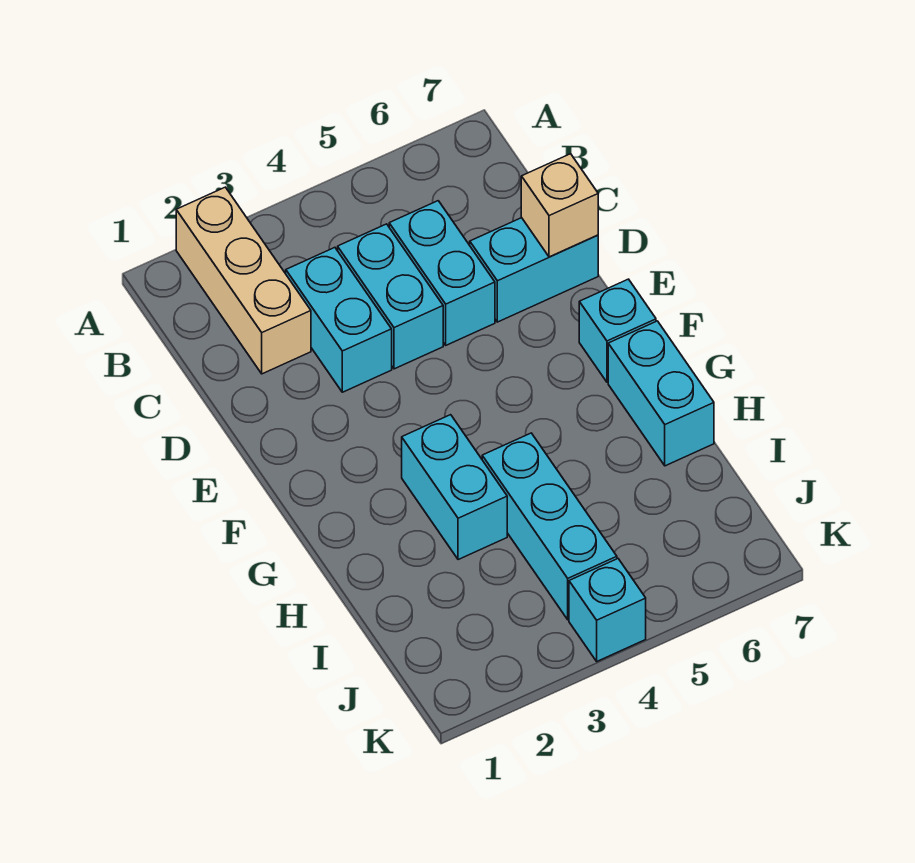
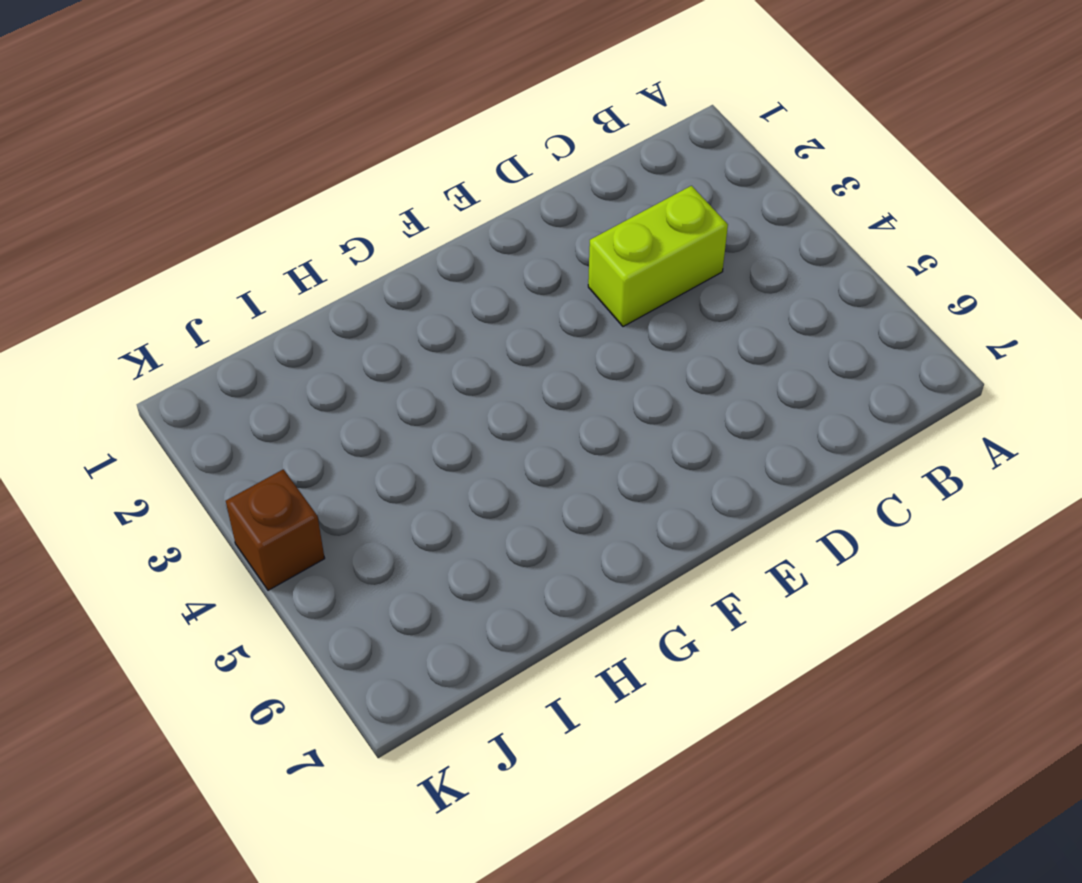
lime 1x2 brick [588,186,728,327] -> cyan 1x2 brick [286,248,392,392]
brown 1x1 brick [226,469,325,590] -> cyan 1x1 brick [569,559,646,661]
none -> tan 1x3 brick [176,187,311,374]
none -> cyan 1x2 brick [338,224,443,369]

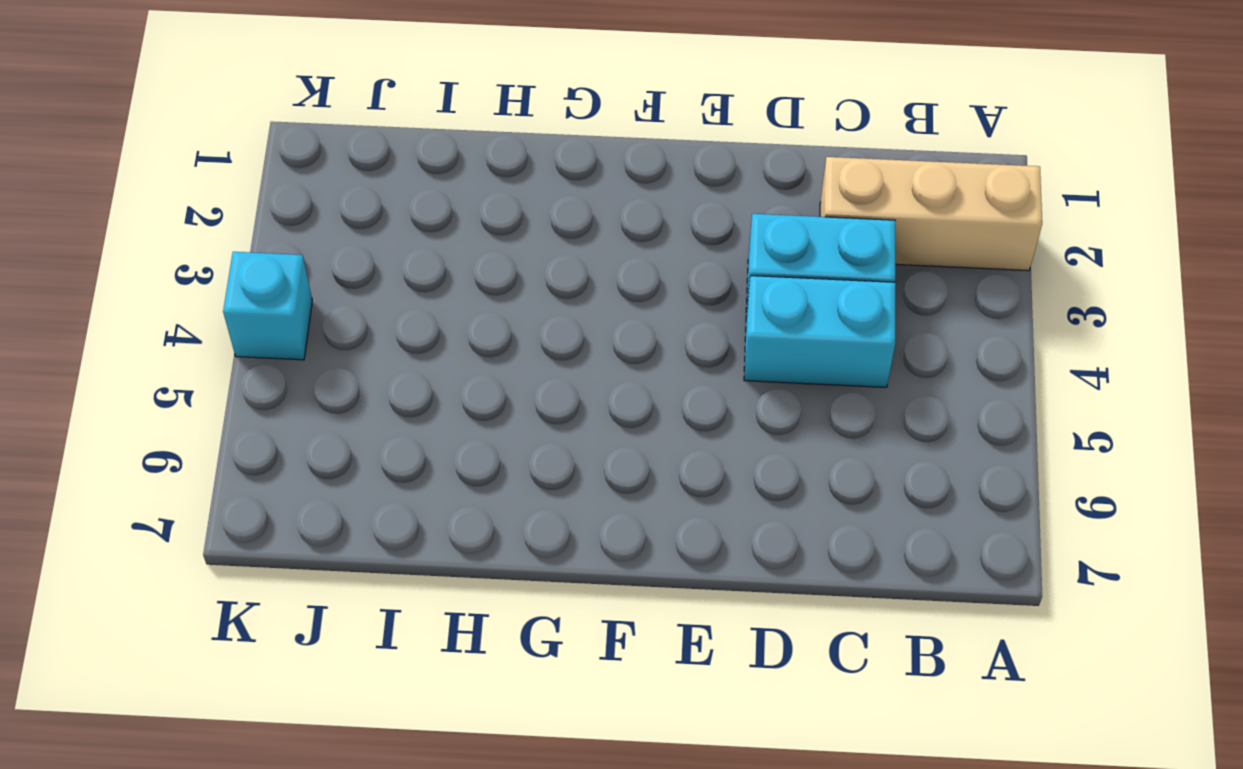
none -> cyan 1x2 brick [389,201,495,345]
none -> cyan 1x2 brick [470,218,598,322]

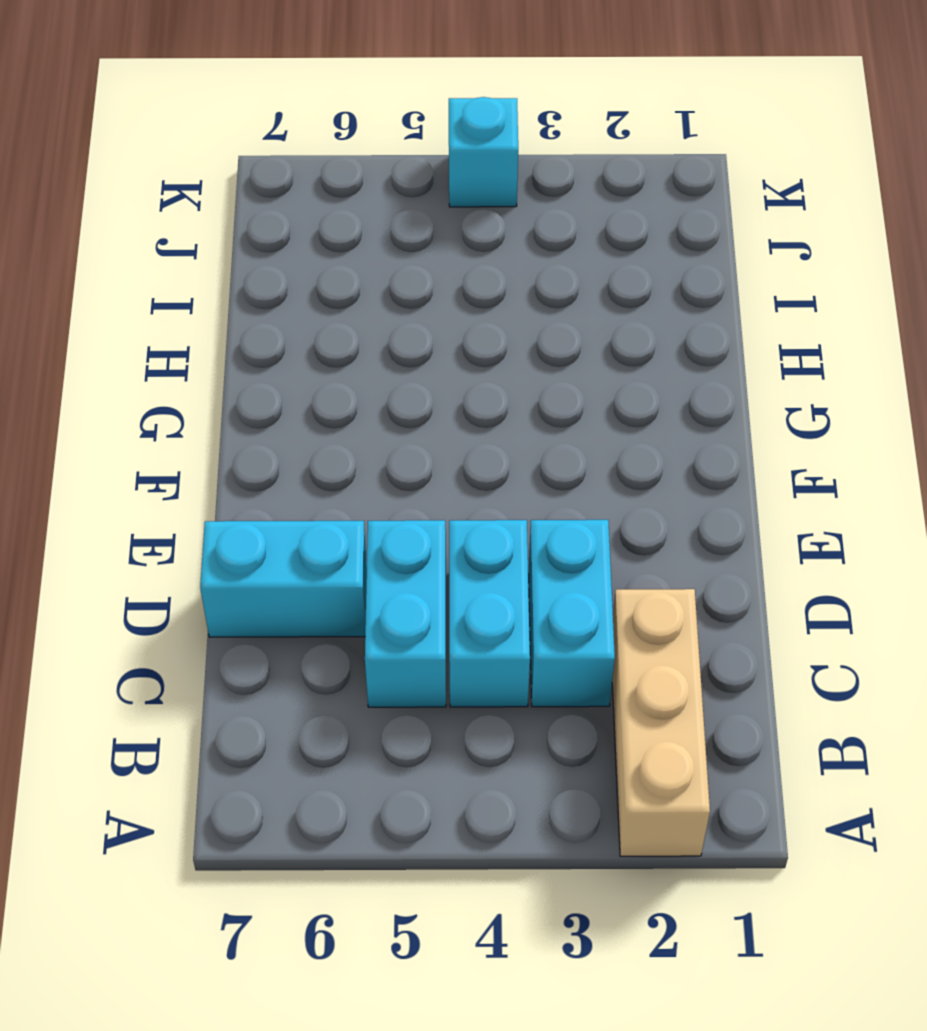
none -> cyan 1x1 brick [579,279,656,382]
none -> cyan 1x2 brick [402,415,507,560]

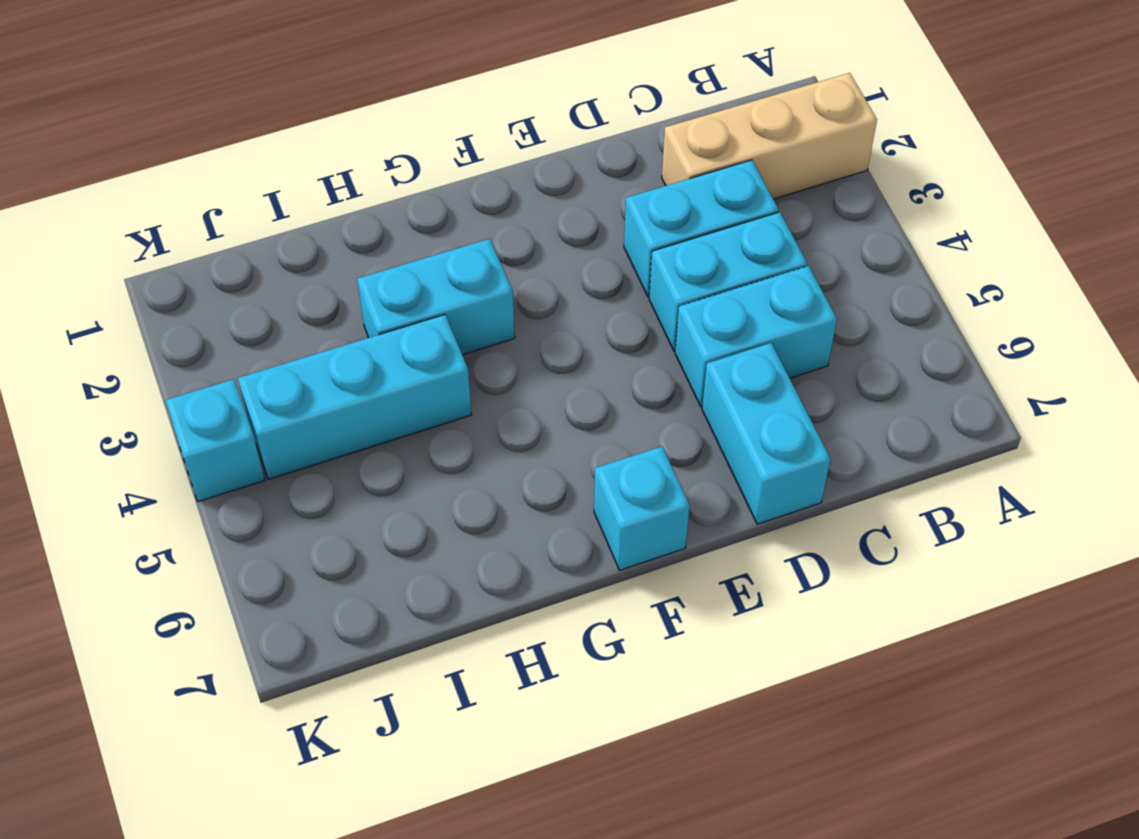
none -> cyan 1x2 brick [608,321,714,466]
none -> tan 1x1 brick [521,154,598,257]

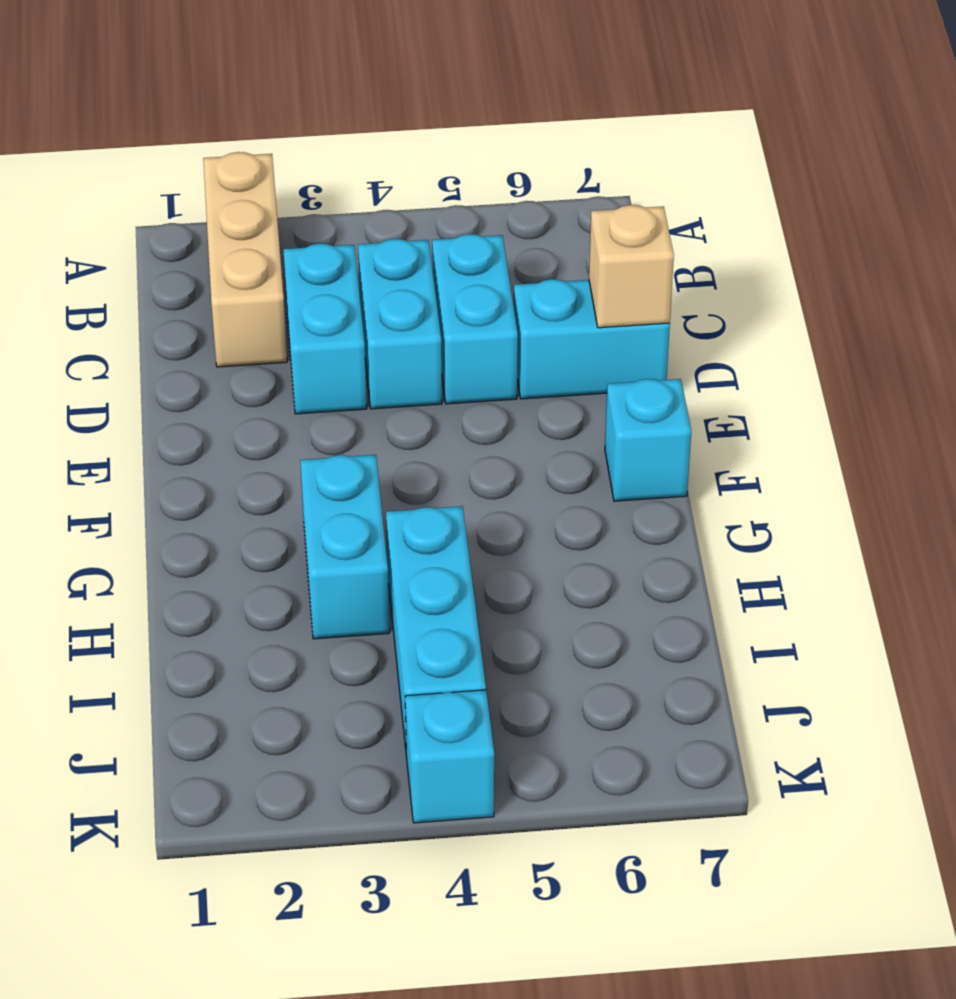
none -> cyan 1x2 brick [608,321,714,466]

